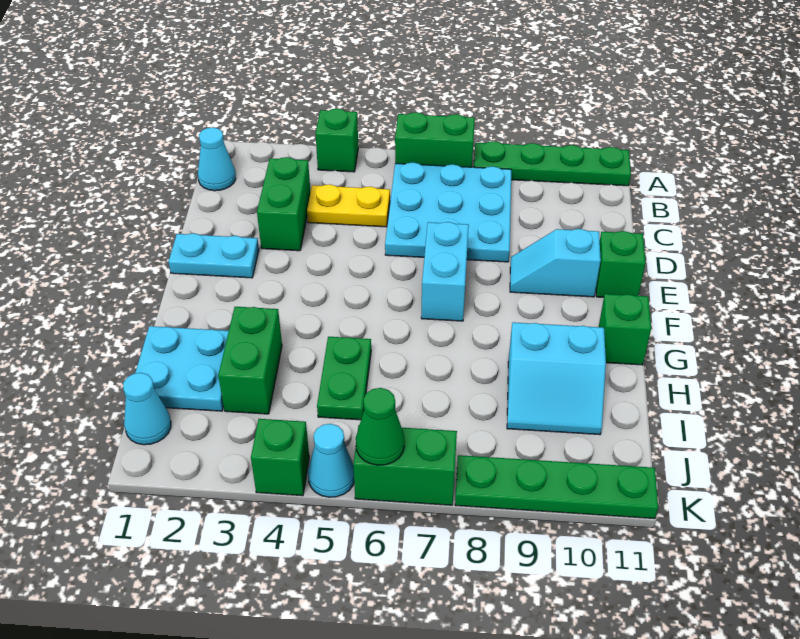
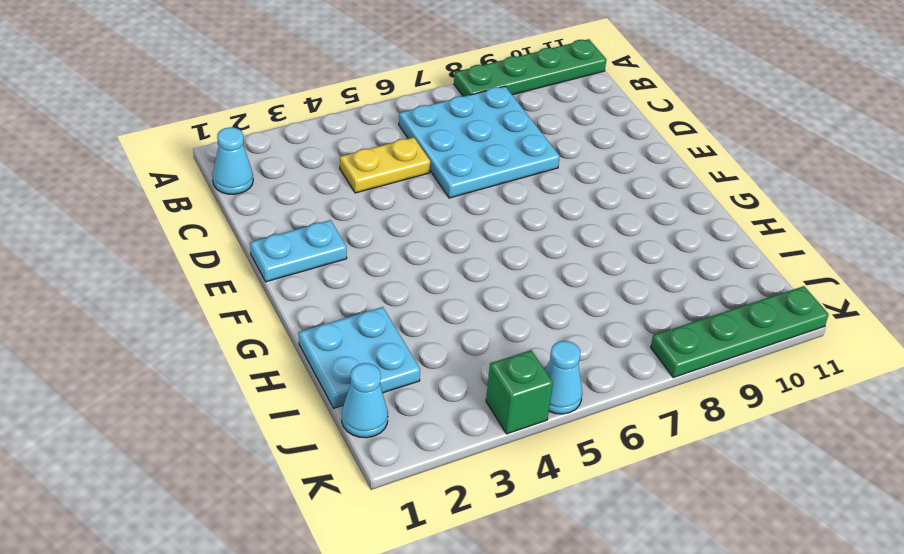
none -> green 1x1 brick [316,109,358,172]
none -> green 1x2 brick [395,112,475,167]
none -> green 1x2 brick [257,157,310,251]

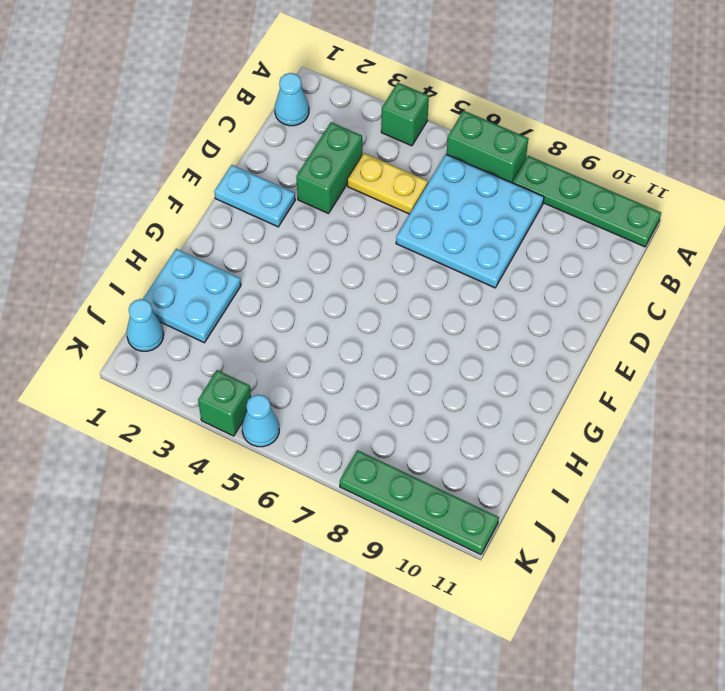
none -> cyan 1x2 brick [421,222,469,321]
none -> cyan 1x2 slope [510,229,601,297]
none -> green 1x1 brick [596,231,645,297]

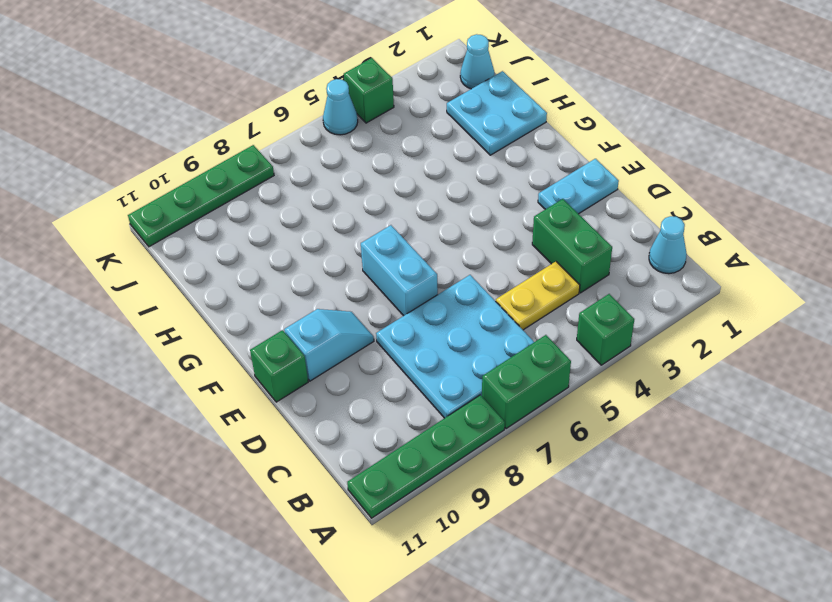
none -> green 1x1 brick [599,294,651,365]
none -> green 1x2 brick [218,307,282,414]
none -> green 1x2 plate [317,337,371,420]

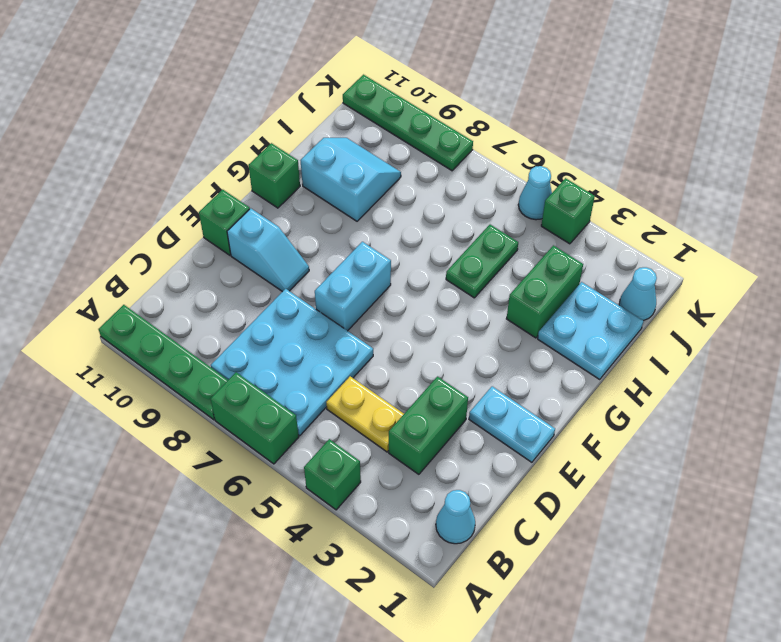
none -> green 1x2 brick [353,425,457,505]
none -> green 1x1 cone [356,388,405,465]

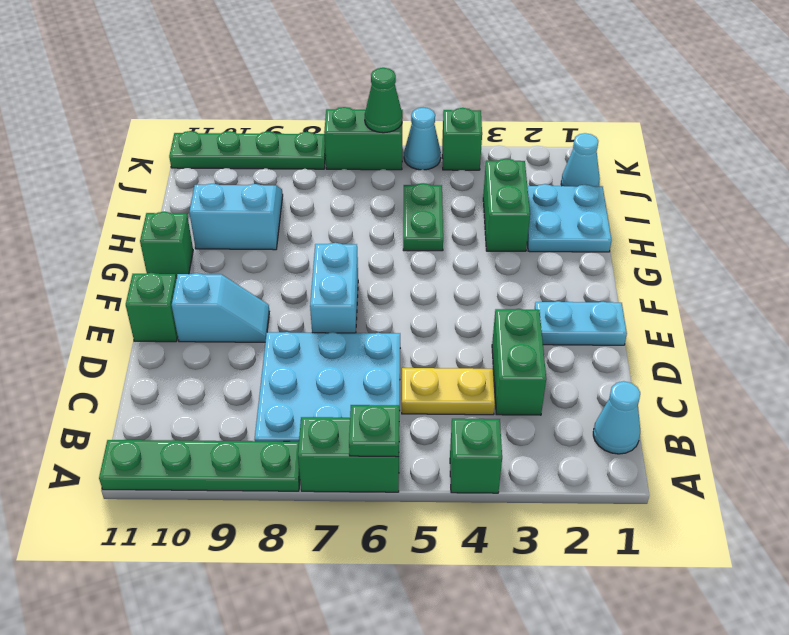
green 1x1 plate [349,405,399,457] -> none

